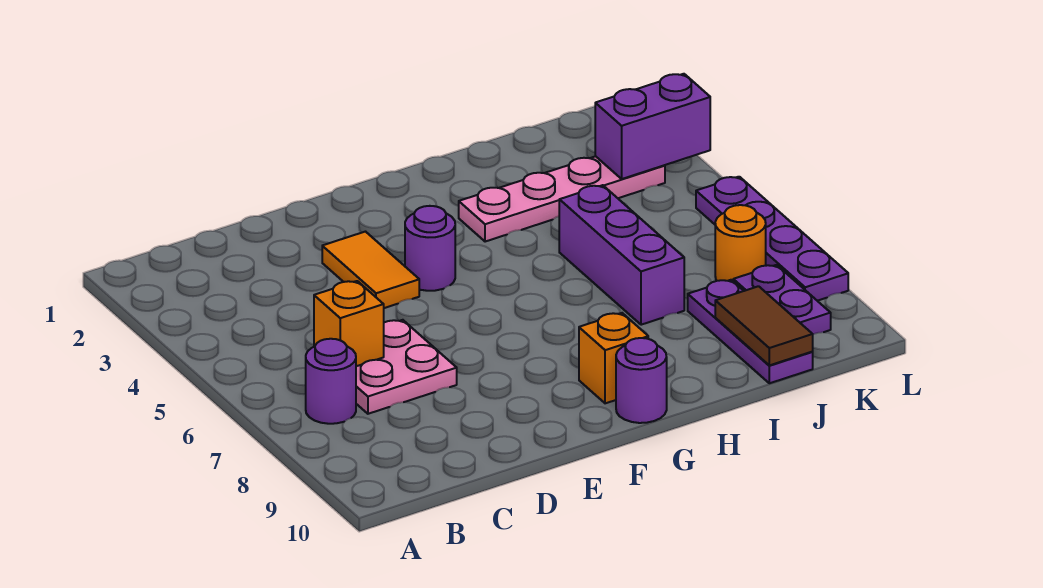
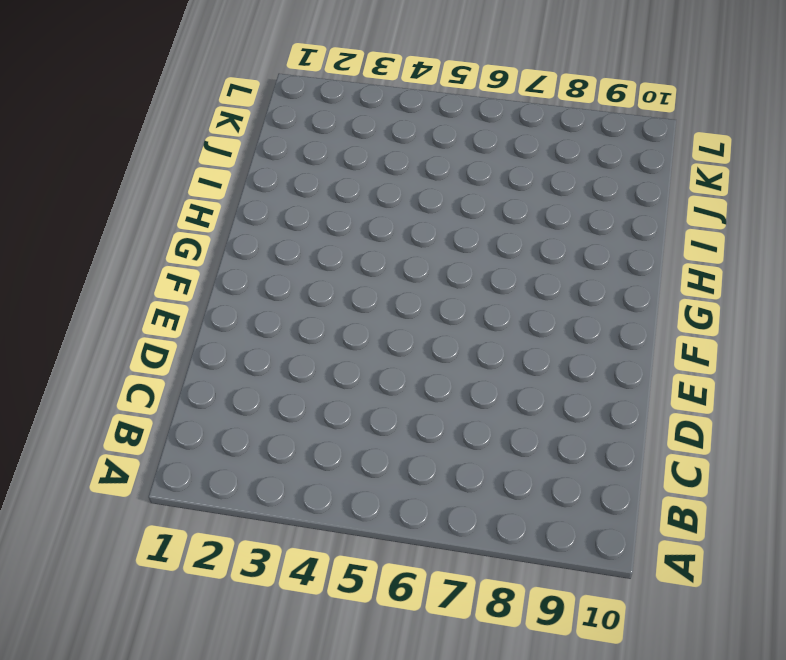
none -> purple 1x1 round brick [306,339,356,424]
none -> pink 2x2 plate [356,320,457,414]
none -> orange 1x2 tile [322,232,419,308]

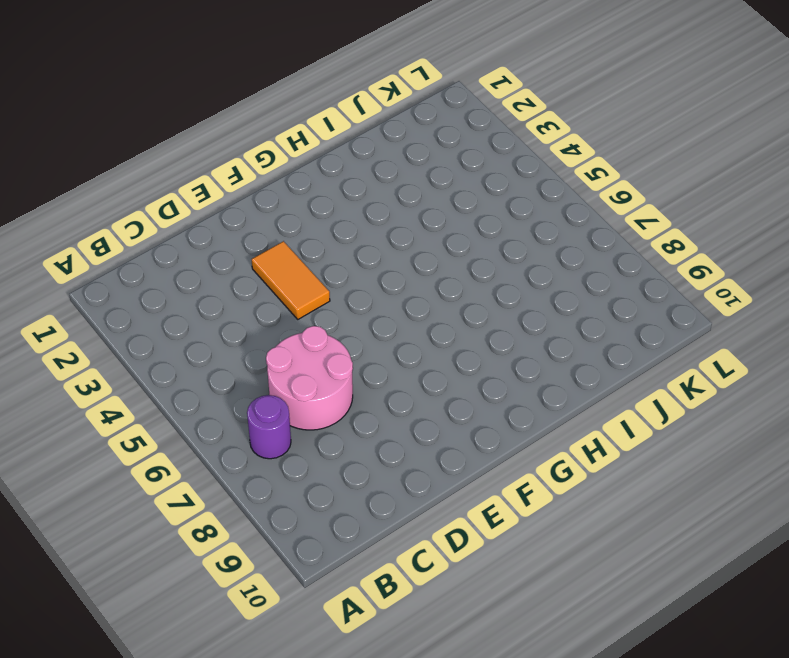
pink 2x2 round brick [266,326,353,430] -> pink 2x2 plate [356,320,457,414]
none -> purple 1x1 round brick [405,206,455,291]
none -> orange 1x1 brick [579,313,648,403]
none -> purple 1x1 round brick [616,338,667,423]

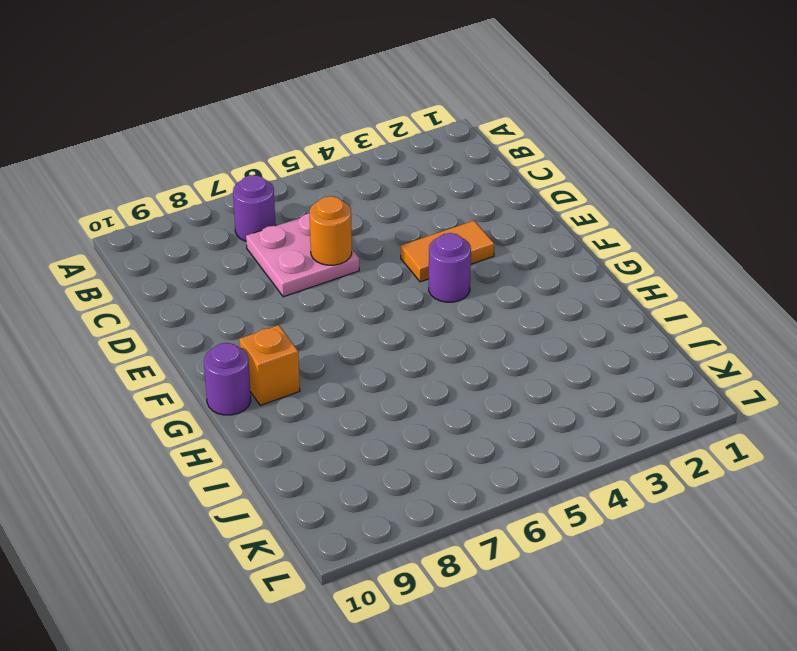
orange 1x1 round brick [310,196,352,265] -> orange 1x1 round brick moved to [715,205,766,281]
none -> pink 1x4 plate [459,156,665,242]
none -> purple 1x3 brick [559,185,684,325]
none -> purple 1x3 plate [688,280,813,383]

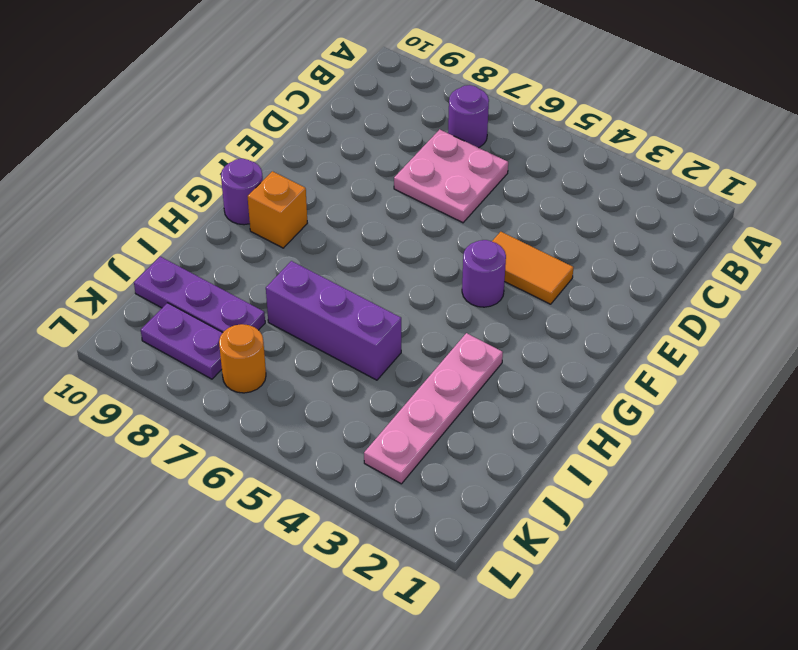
none -> purple 1x4 plate [696,177,848,301]
none -> orange 1x1 brick [314,281,384,366]
none -> brown 1x2 tile [715,286,813,365]

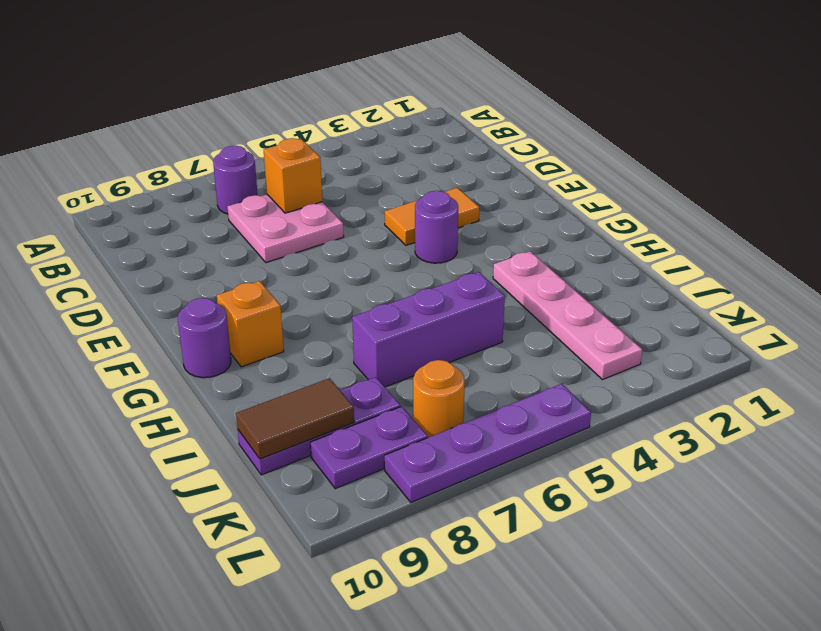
none -> purple 1x2 brick [595,74,710,179]

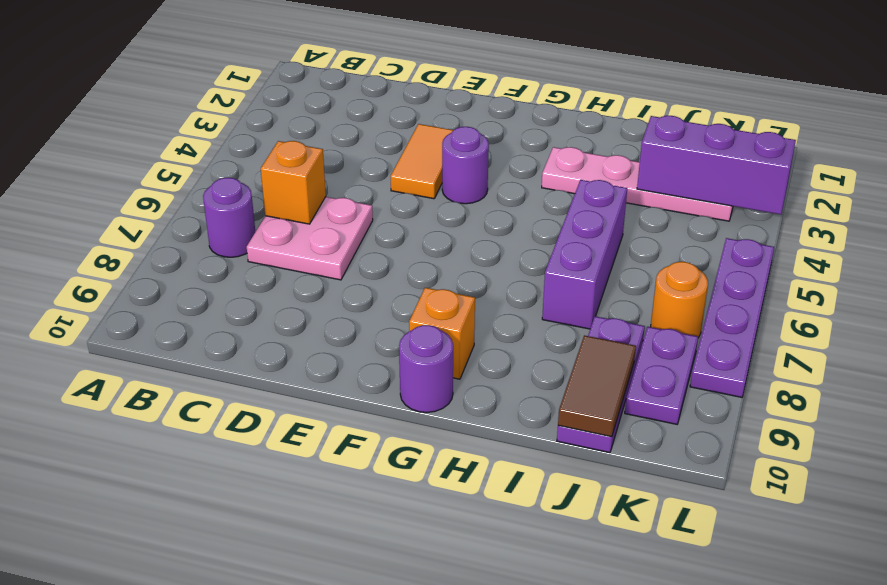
purple 1x3 brick [637,116,796,214] -> purple 1x2 brick [595,74,710,179]

